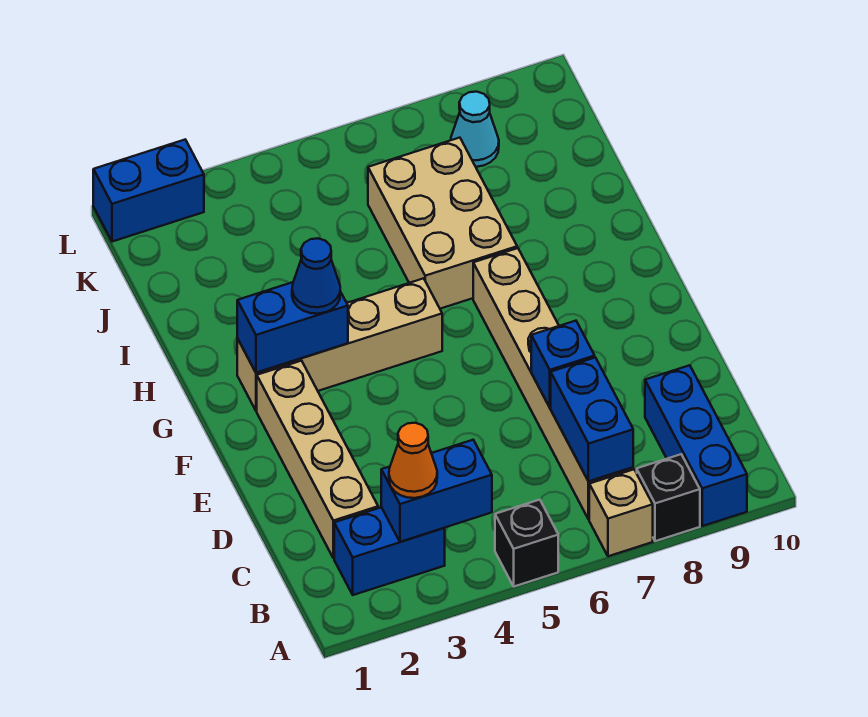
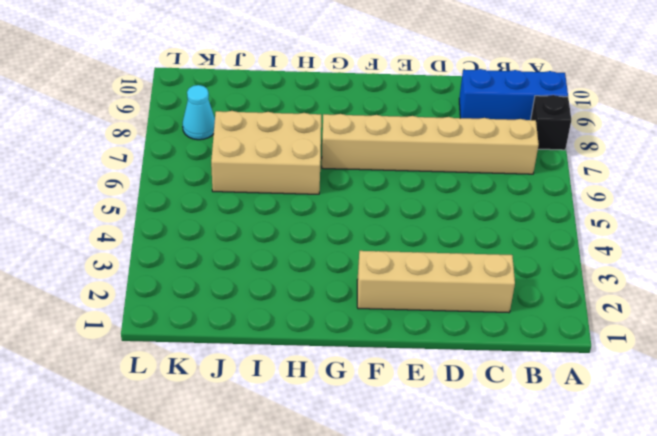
none -> black 1x1 brick [495,500,558,586]
none -> tan 1x1 brick [589,469,653,556]
none -> blue 1x2 brick [334,507,445,595]

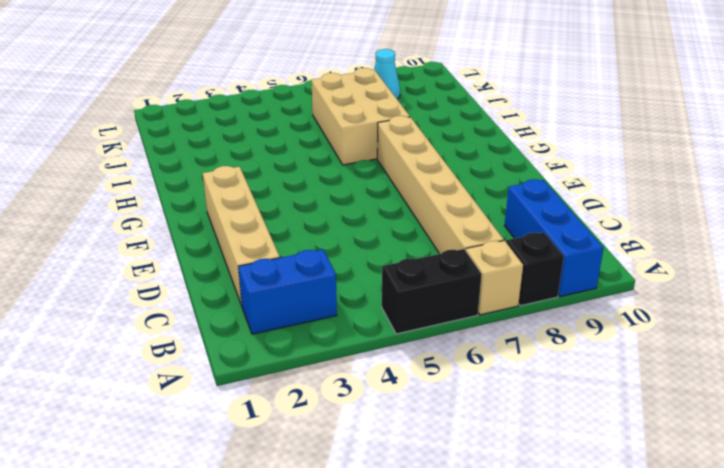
black 1x2 brick [382,249,482,334] -> black 1x1 brick [495,500,558,586]
none -> tan 1x4 brick [237,278,442,411]
none -> blue 1x2 brick [93,140,204,242]
none -> blue 1x2 brick [381,440,492,542]

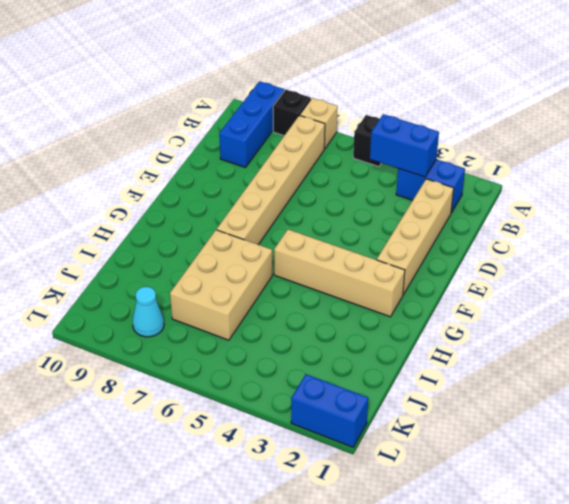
none -> blue 1x2 brick [551,357,633,481]
none -> blue 1x1 brick [531,321,595,408]
none -> blue 1x2 brick [237,282,348,373]

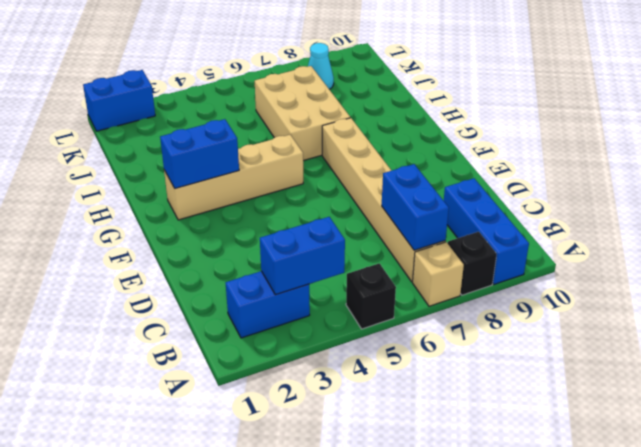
none -> tan 1x4 brick [257,361,378,558]
none -> blue 1x1 brick [531,321,595,408]
none -> orange 1x1 cone [389,423,437,498]

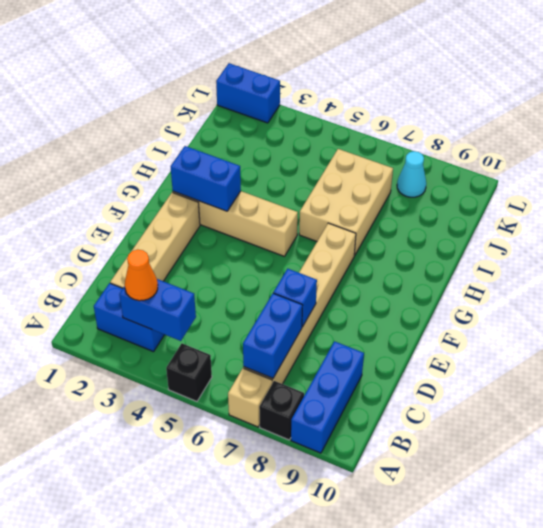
none -> blue 1x1 cone [292,238,340,314]

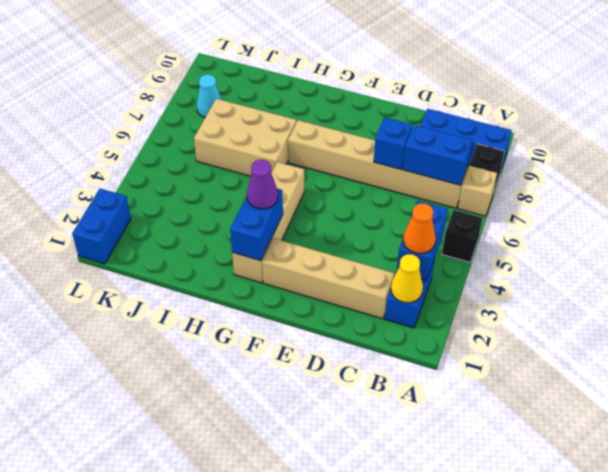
yellow 1x1 cone [391,254,423,303] -> none
purple 1x1 cone [247,160,278,209] -> blue 1x1 cone [292,238,340,314]

